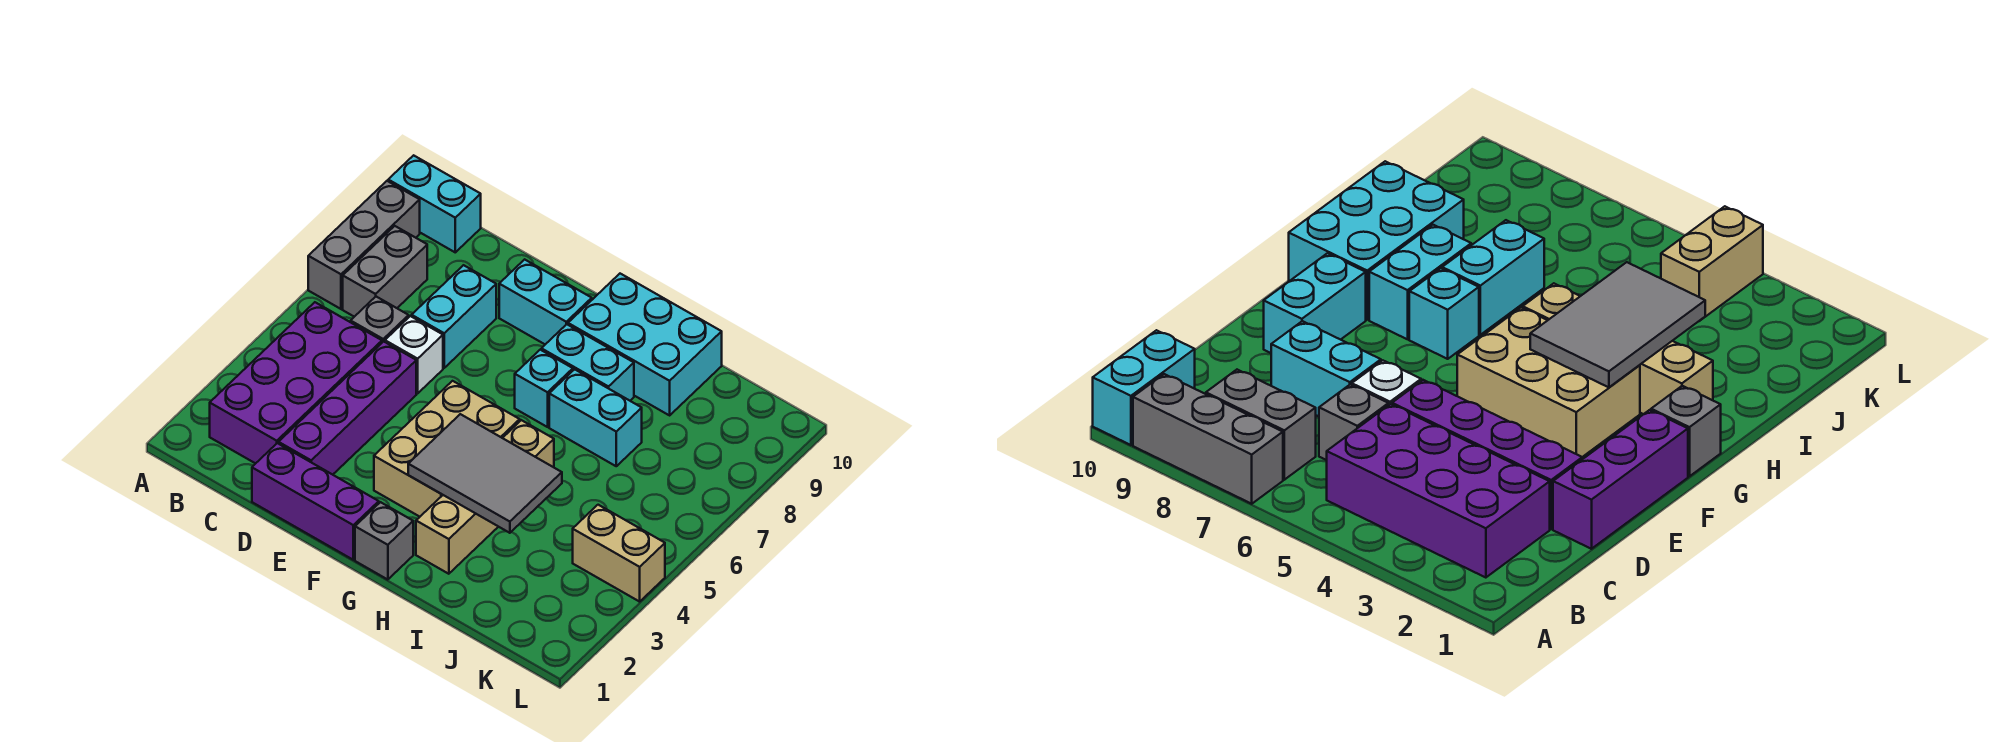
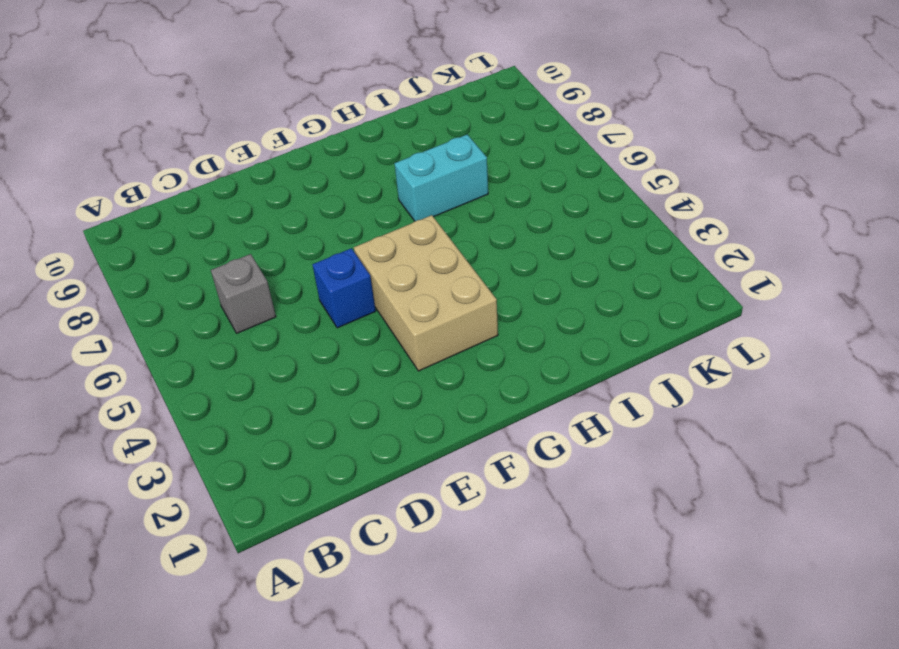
blue 1x1 brick [312,248,376,328] -> none
none -> grey 1x3 brick [308,181,420,309]
none -> cyan 1x2 brick [388,155,481,252]
none -> purple 2x4 brick [210,302,382,464]

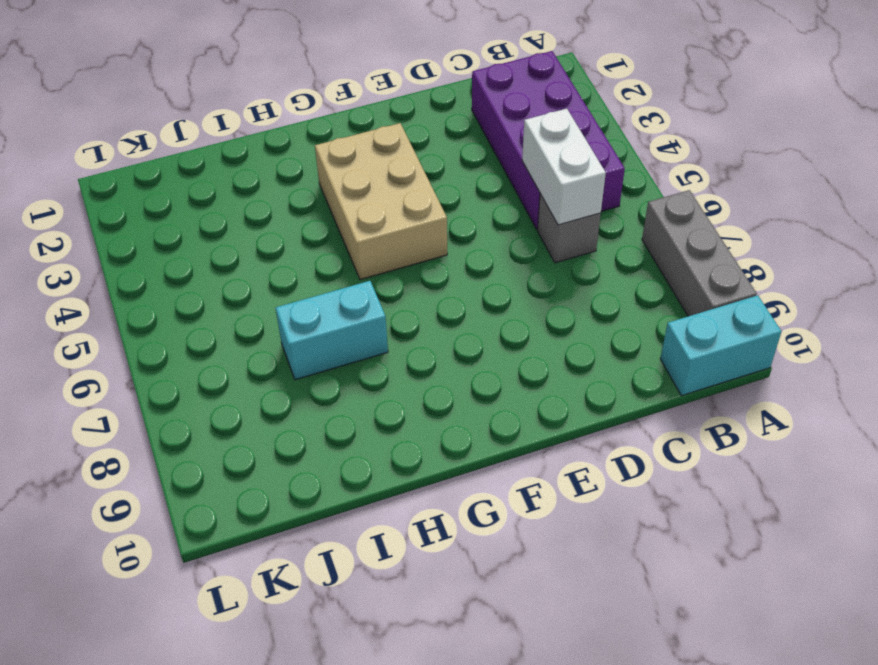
white 1x2 brick [522,109,606,225] -> none
none -> grey 1x2 brick [343,226,427,317]
none -> purple 1x3 brick [252,443,379,560]
none -> purple 1x4 brick [278,342,416,475]

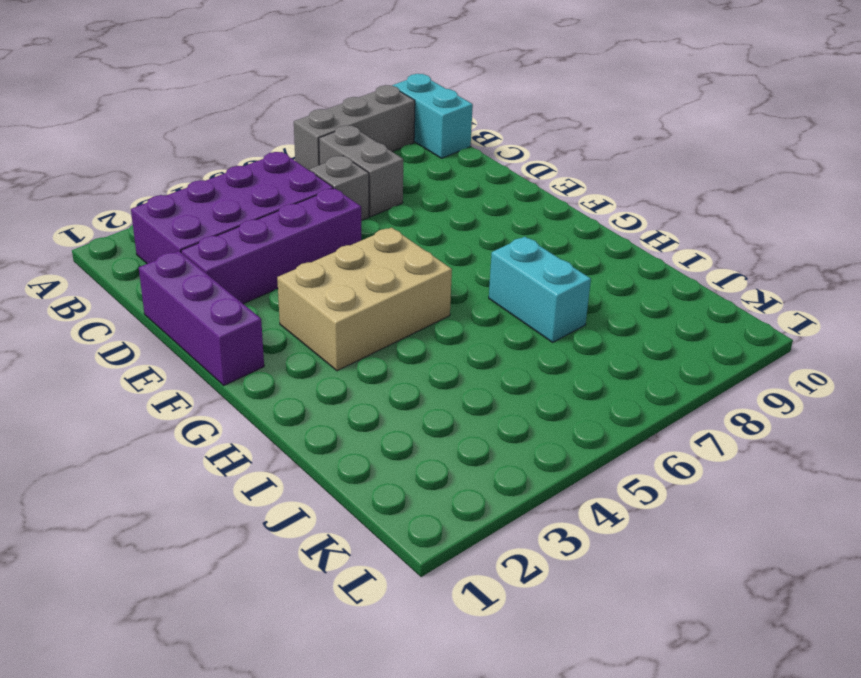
grey 1x2 brick [319,125,403,216] -> grey 1x2 brick turned to [343,226,427,317]
none -> white 1x1 brick [385,316,443,393]
none -> cyan 1x2 brick [412,265,496,368]
none -> cyan 1x2 brick [499,259,592,344]

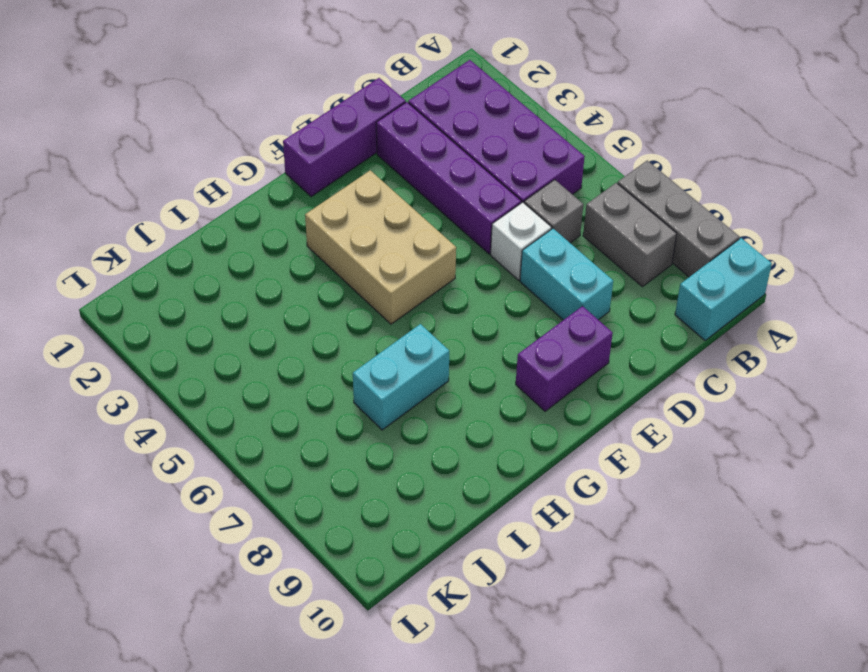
purple 1x2 brick [516,306,613,411] -> cyan 1x2 brick [499,259,592,344]
none -> grey 1x1 brick [355,502,413,580]
none -> cyan 1x1 brick [515,350,573,427]
none -> cyan 1x2 brick [541,324,634,401]

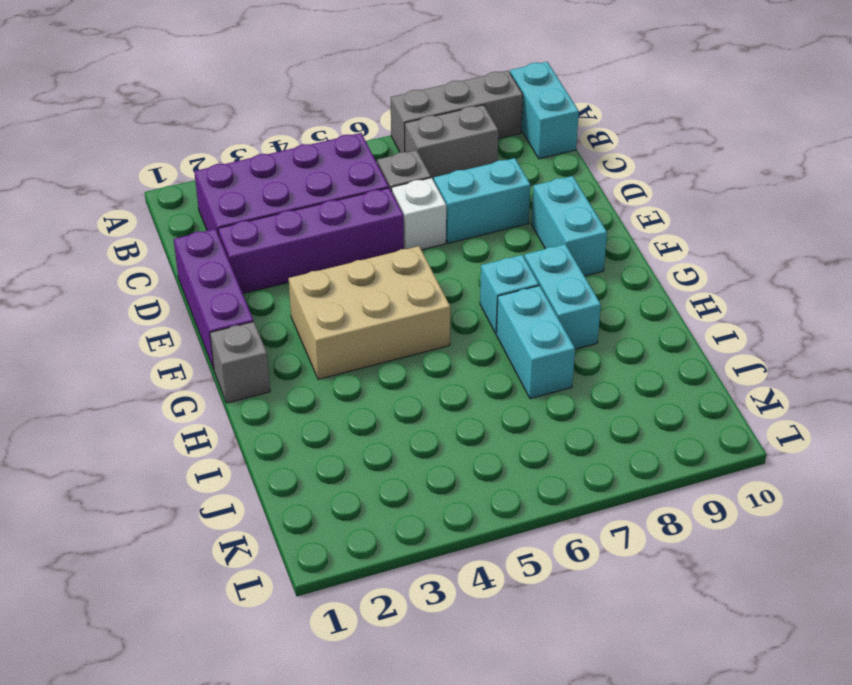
none -> cyan 2x3 brick [568,274,722,415]
none -> tan 1x4 brick [416,420,554,574]
none -> tan 1x2 brick [573,505,665,602]

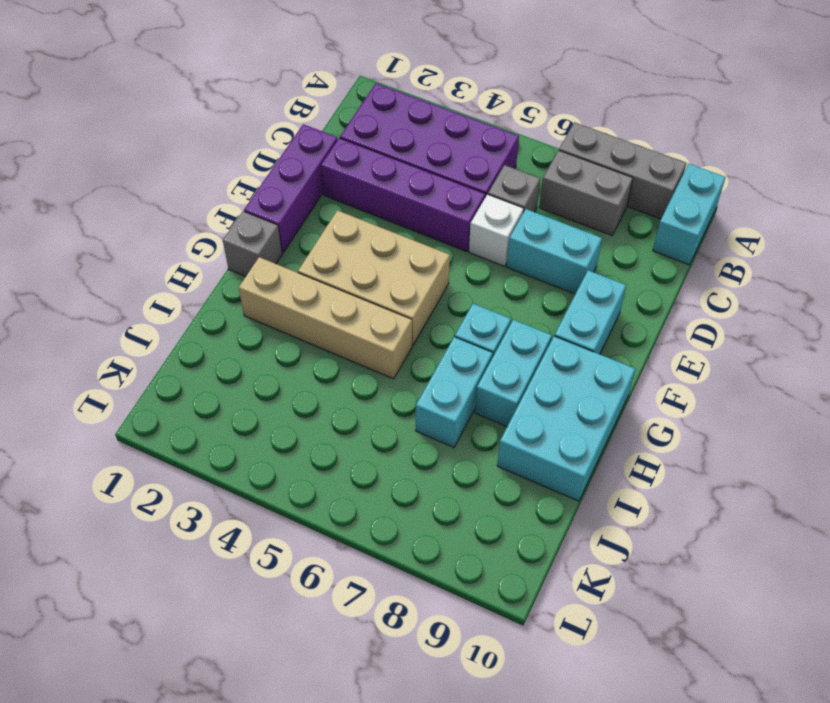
none -> tan 1x2 brick [573,505,665,602]
none -> grey 2x3 tile [408,414,562,533]

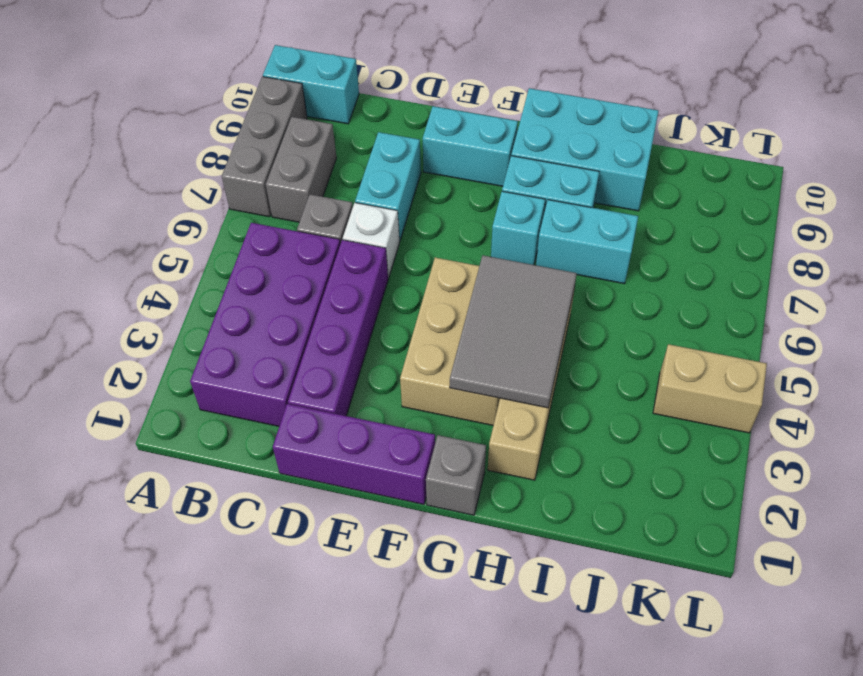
grey 2x3 tile [450,255,577,408] -> grey 2x3 tile turned to [408,414,562,533]

